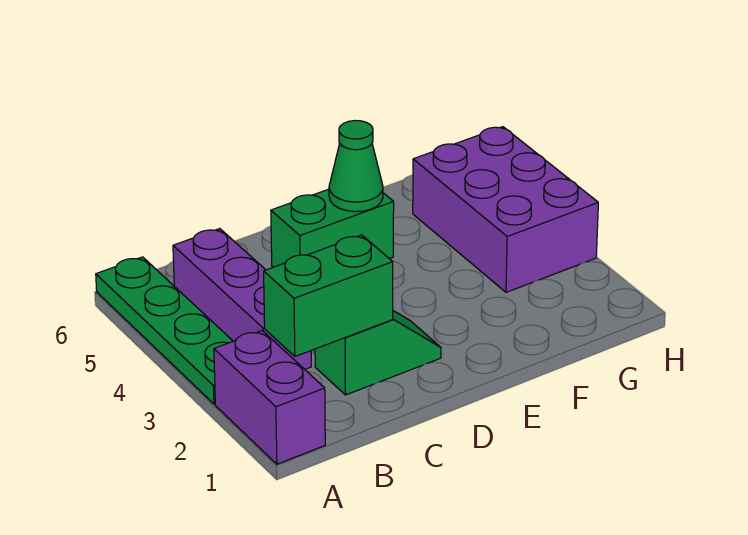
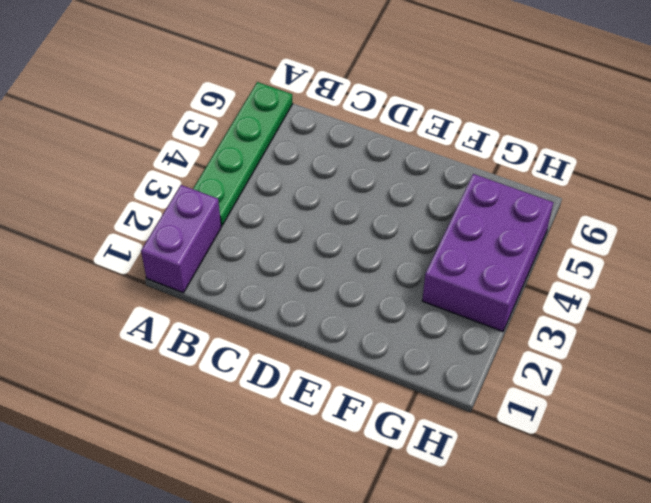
none -> purple 1x3 brick [173,229,311,369]
none -> green 1x2 slope [315,311,441,395]

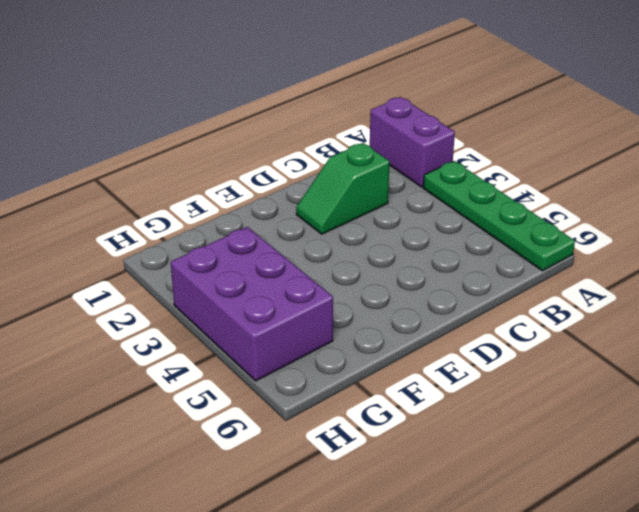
none -> purple 1x3 brick [173,229,311,369]
none -> green 1x2 brick [271,189,394,267]

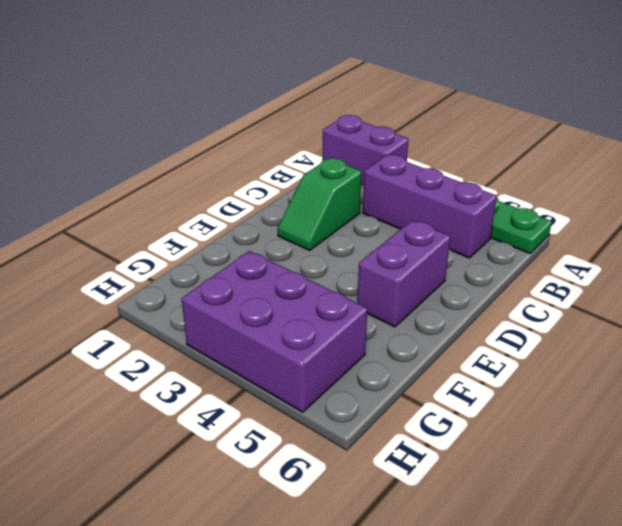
purple 1x2 brick [357,220,450,327] -> green 1x2 brick [271,189,394,267]
none -> green 1x2 brick [264,235,393,356]
none -> green 1x1 cone [329,121,383,212]

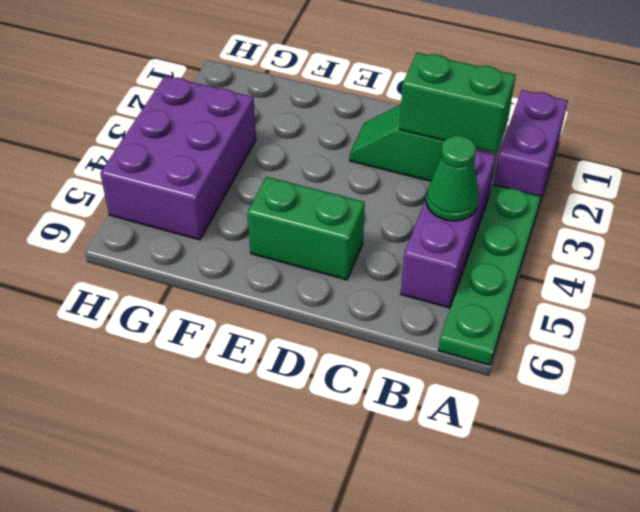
green 1x1 cone [426,136,479,221] -> green 1x1 cone moved to [329,121,383,212]

